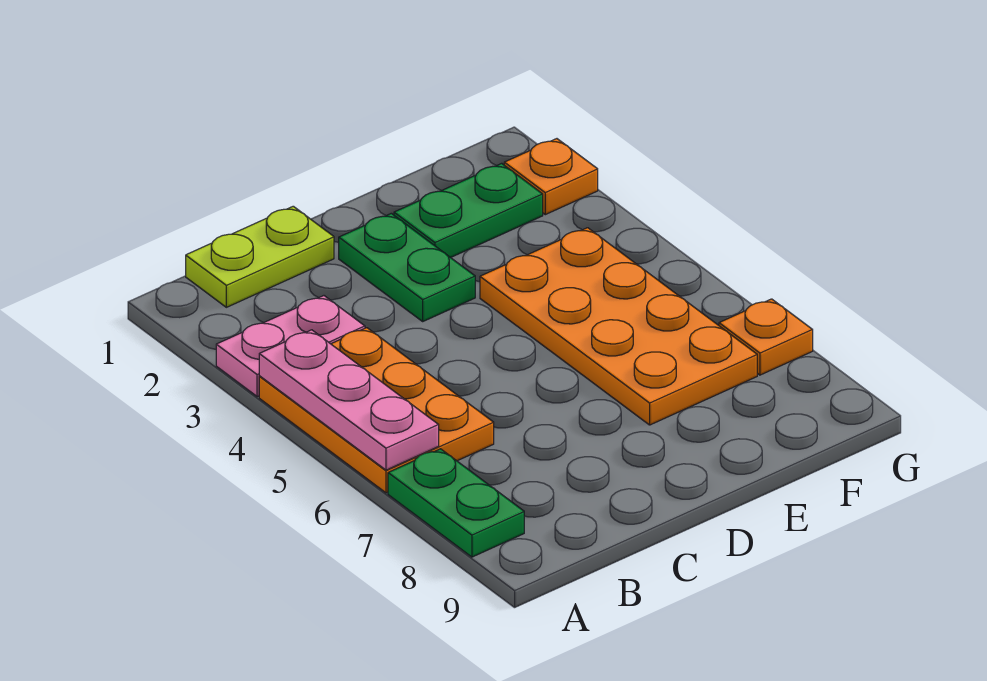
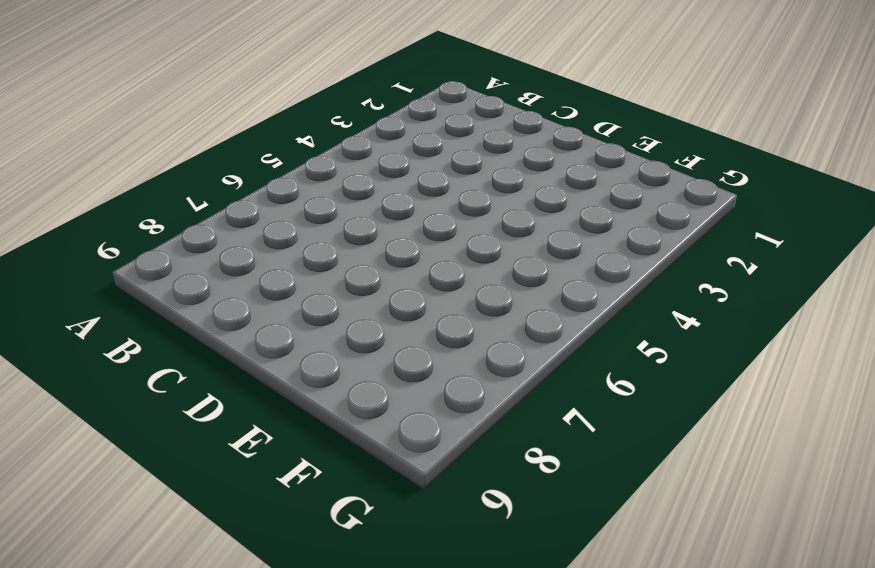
none -> pink 1x2 plate [216,296,365,397]
none -> orange 2x3 plate [259,328,494,493]

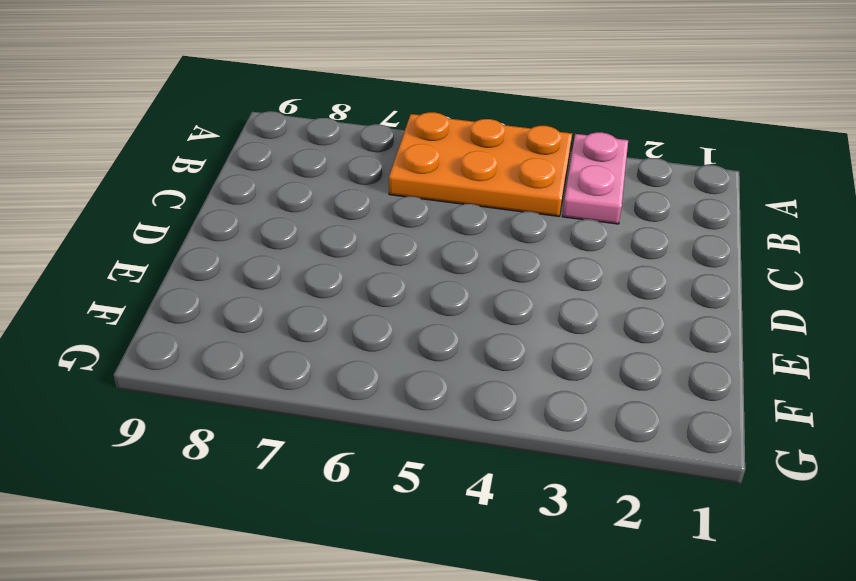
none -> green 1x2 plate [388,449,524,557]
none -> lime 1x2 plate [186,206,334,307]

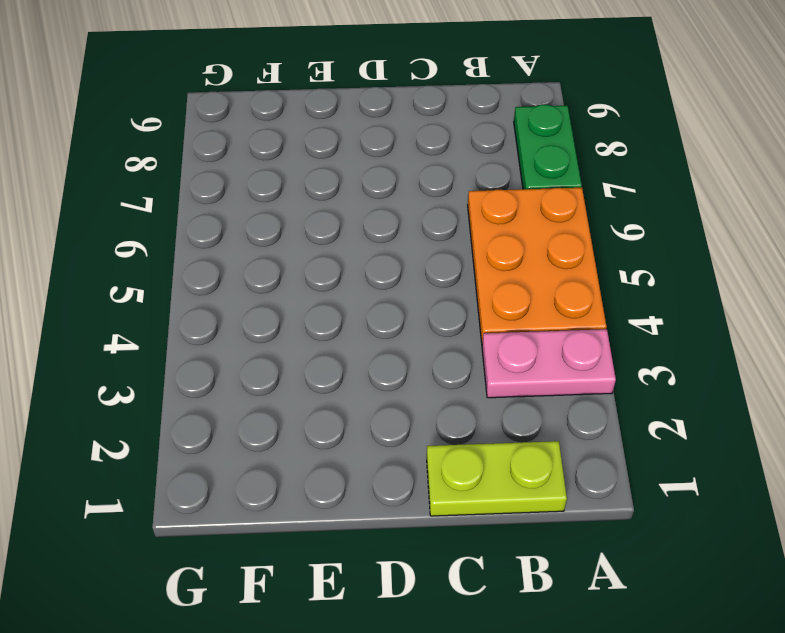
none -> green 1x2 plate [339,213,475,321]
none -> green 1x2 plate [394,163,543,258]

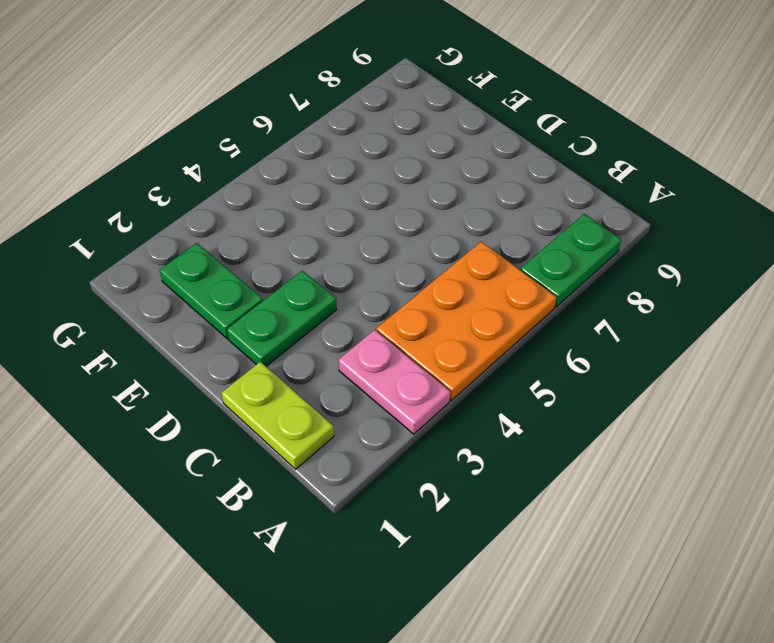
none -> orange 2x4 plate [480,228,757,425]
none -> orange 1x1 plate [504,139,598,215]

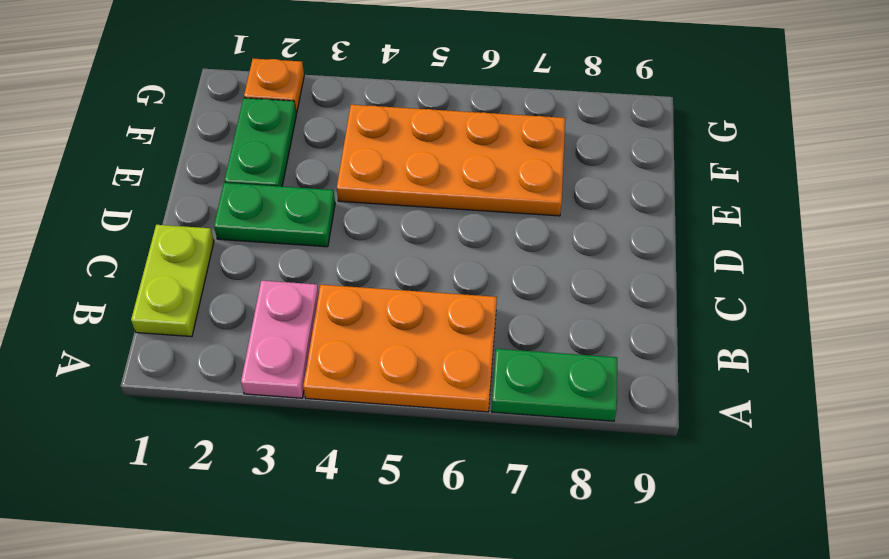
none -> orange 1x1 plate [719,299,813,375]
none -> pink 1x3 plate [259,330,439,470]

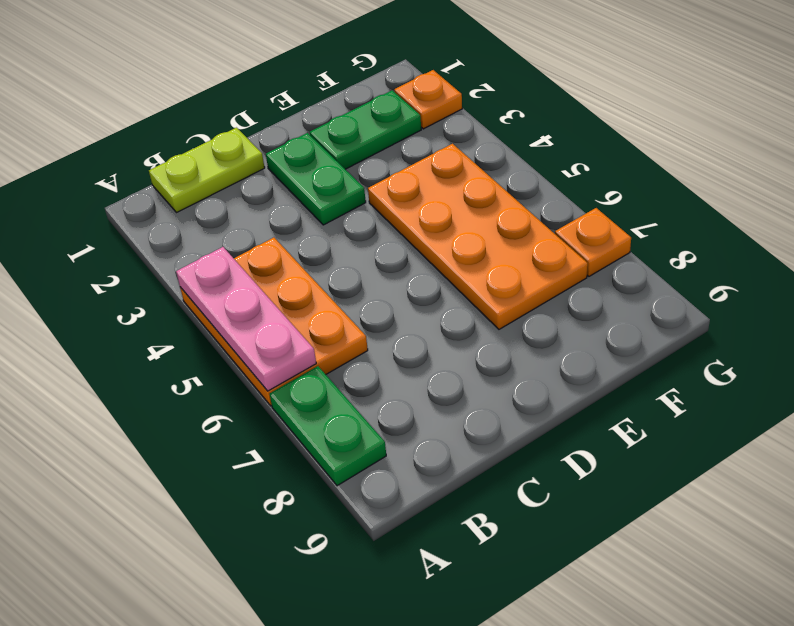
none -> pink 1x2 plate [216,296,365,397]

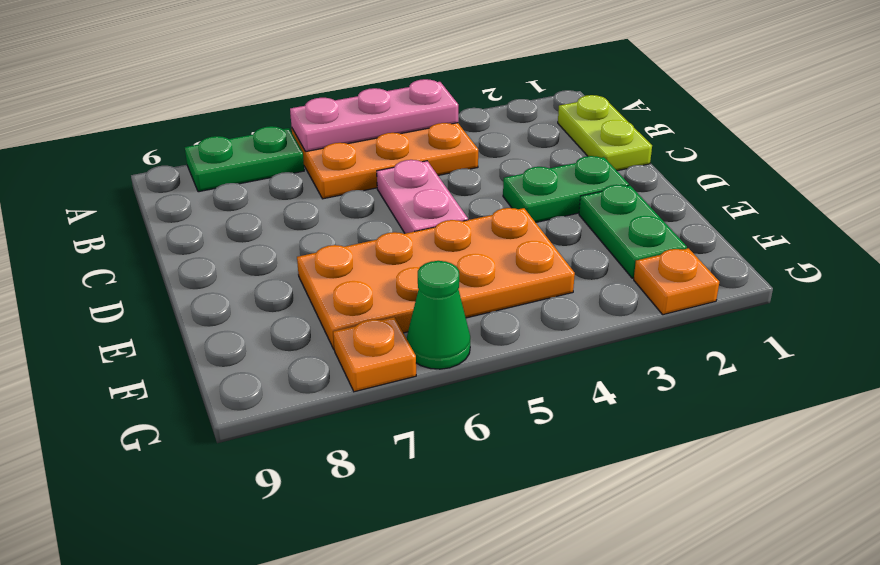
pink 1x2 plate [377,160,468,233] -> pink 1x2 plate moved to [216,296,365,397]
green 1x1 cone [407,261,470,369] -> none

